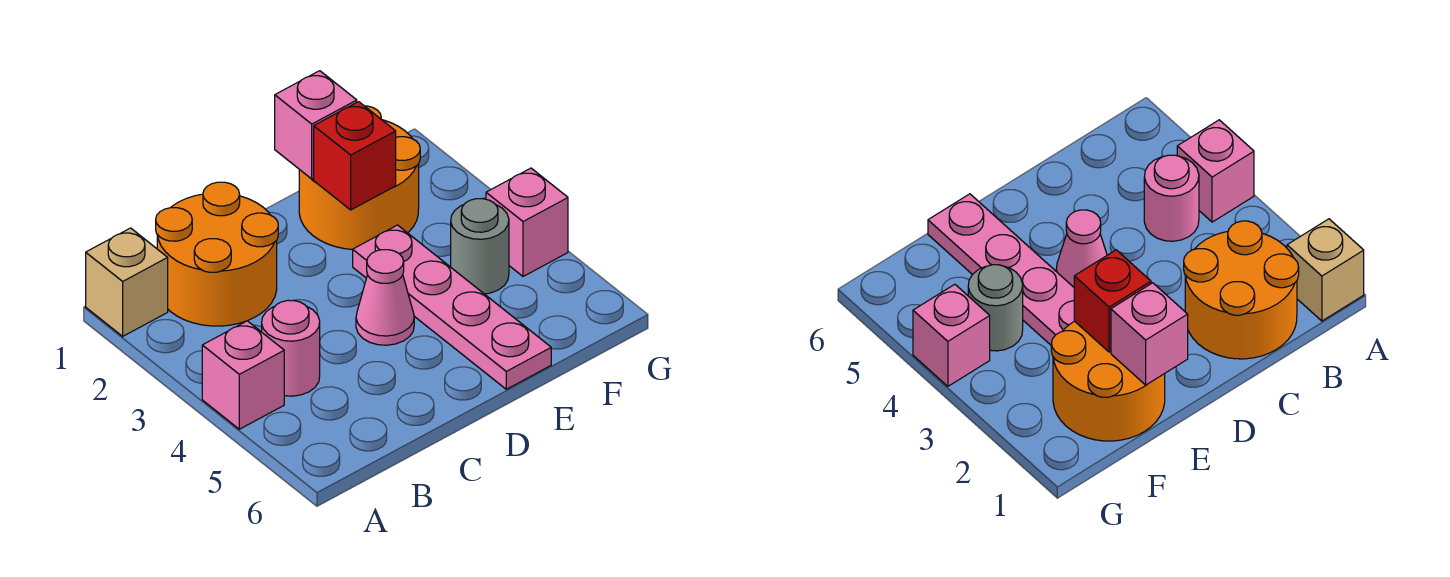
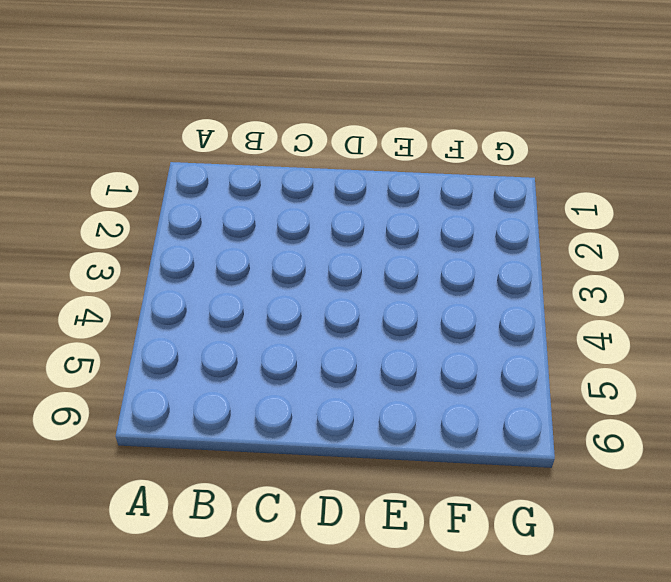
none -> tan 1x1 brick [86,228,168,336]
none -> pink 1x1 brick [202,321,284,429]

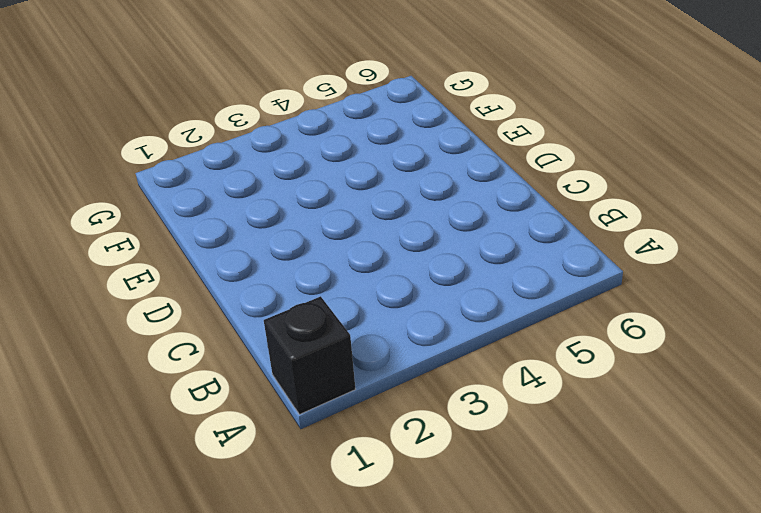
black 1x1 brick [264,296,355,414] -> tan 1x1 brick [86,228,168,336]
none -> pink 1x1 brick [202,321,284,429]
none -> orange 2x2 round brick [156,182,278,326]

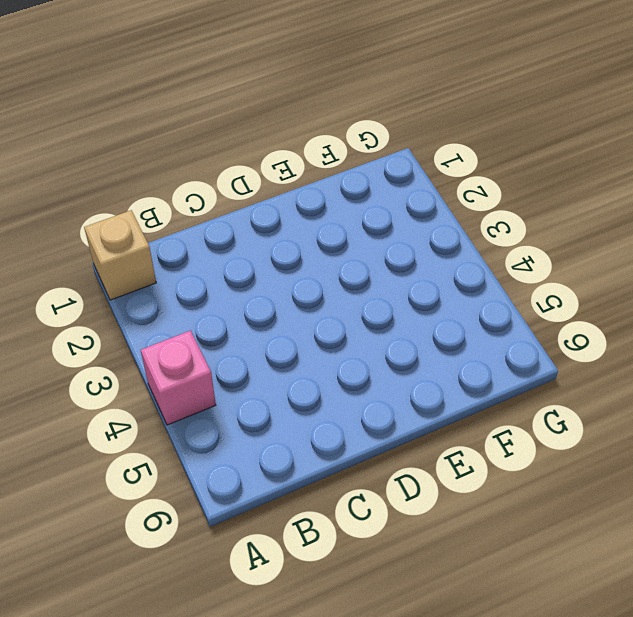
none -> orange 2x2 round brick [156,182,278,326]
none -> pink 1x1 round brick [262,300,320,396]

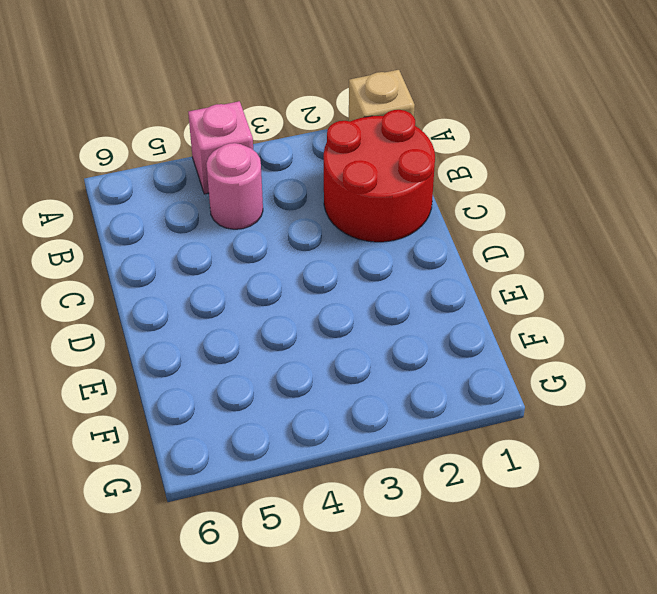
red 2x2 round brick [324,110,435,242] -> orange 2x2 round brick [156,182,278,326]
none -> pink 1x1 cone [356,250,414,345]
none -> orange 2x2 round brick [299,106,420,250]

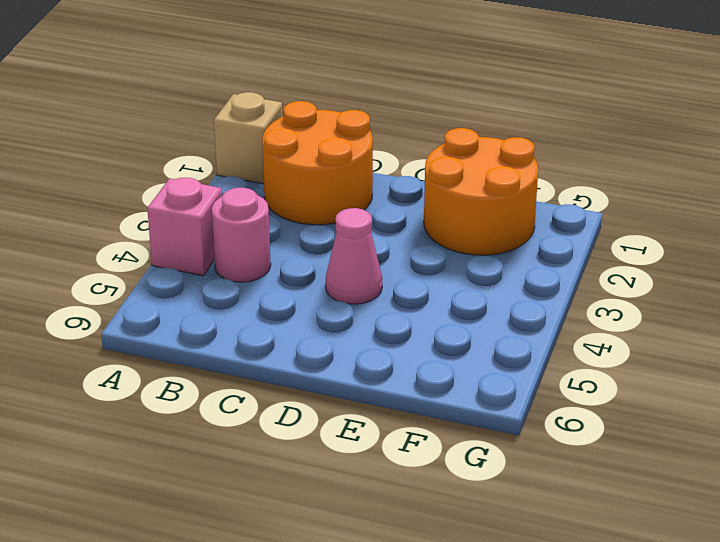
none -> pink 1x4 plate [353,225,551,389]
none -> grey 1x1 round brick [451,199,509,294]

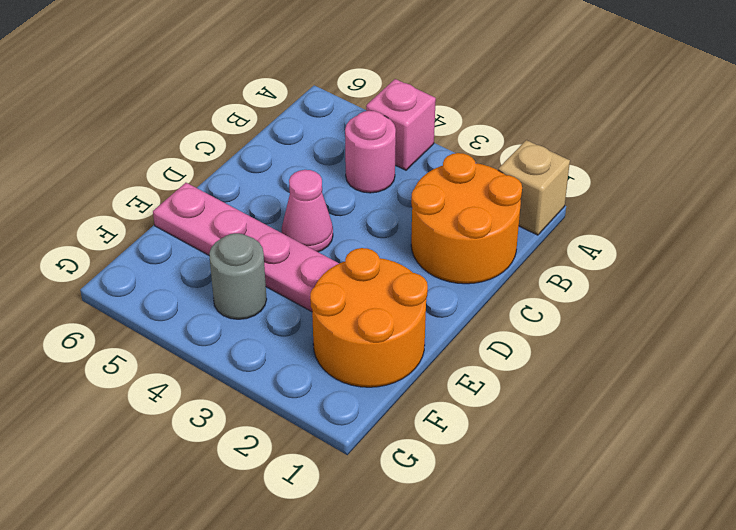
none -> pink 1x1 brick [486,168,568,276]
none -> pink 1x1 brick [275,71,357,179]

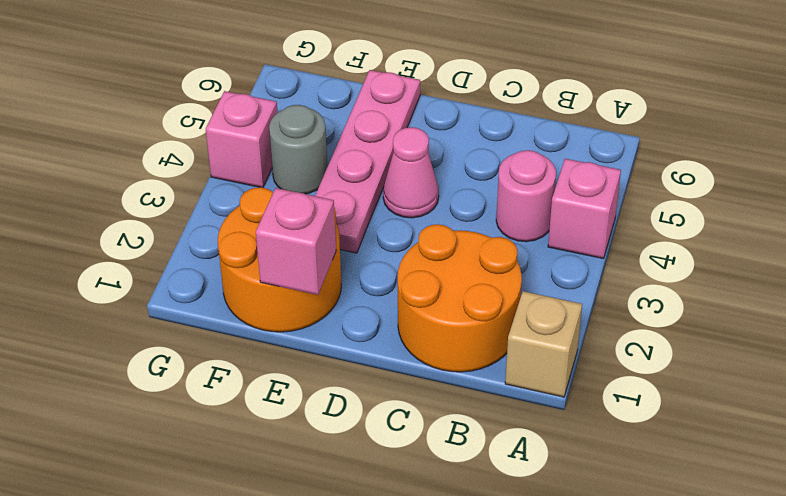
none -> red 1x1 brick [314,102,396,210]

